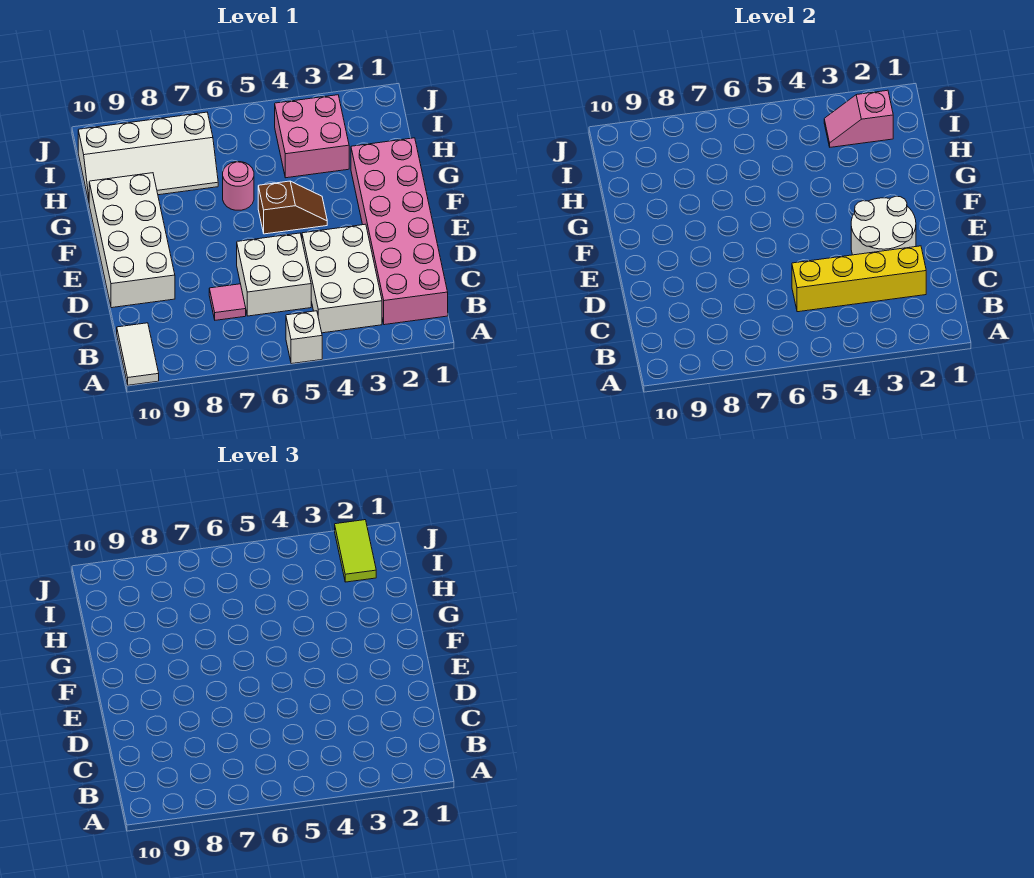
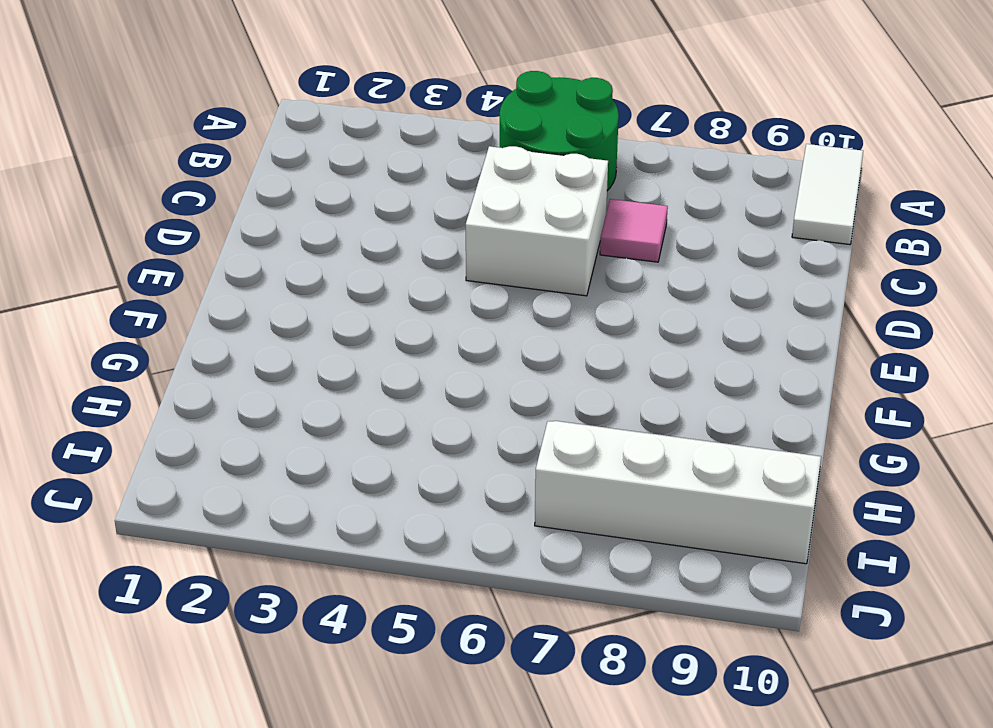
green 2x2 round brick [500,71,619,191] -> white 1x1 brick [286,311,322,364]
none -> pink 2x6 brick [351,138,448,325]
none -> white 2x3 brick [302,224,382,333]
none -> white 2x4 brick [89,173,175,308]

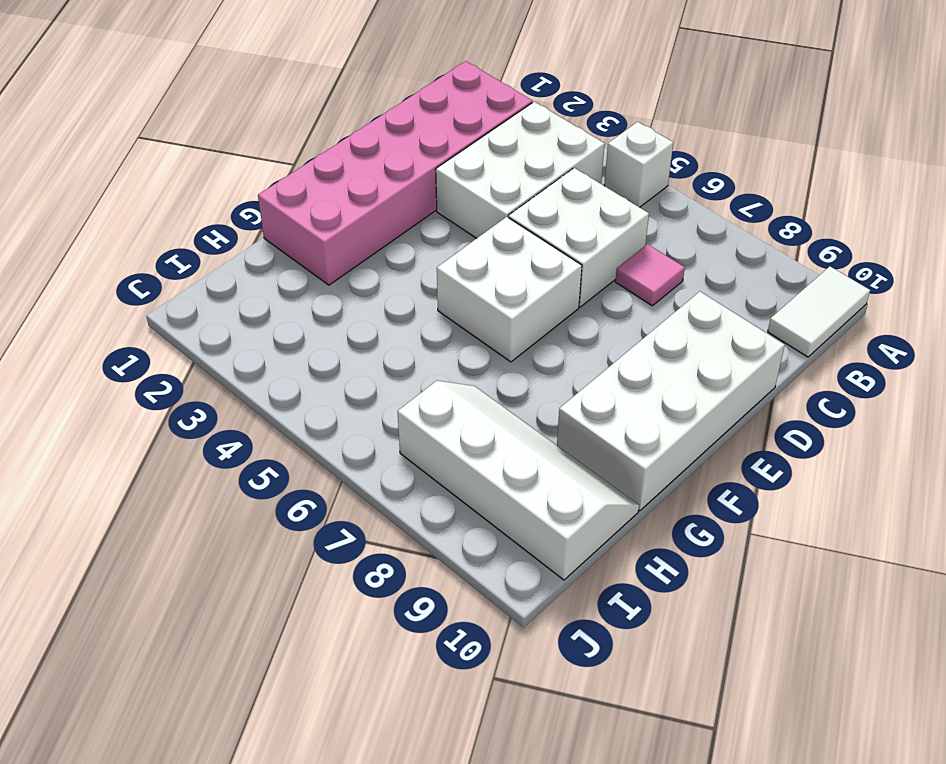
white 2x2 brick [437,217,582,362] -> brown 1x2 slope [258,181,327,234]
none -> pink 1x1 round brick [223,162,254,210]
none -> pink 2x2 brick [275,95,349,178]
none -> yellow 1x4 brick [792,246,926,312]

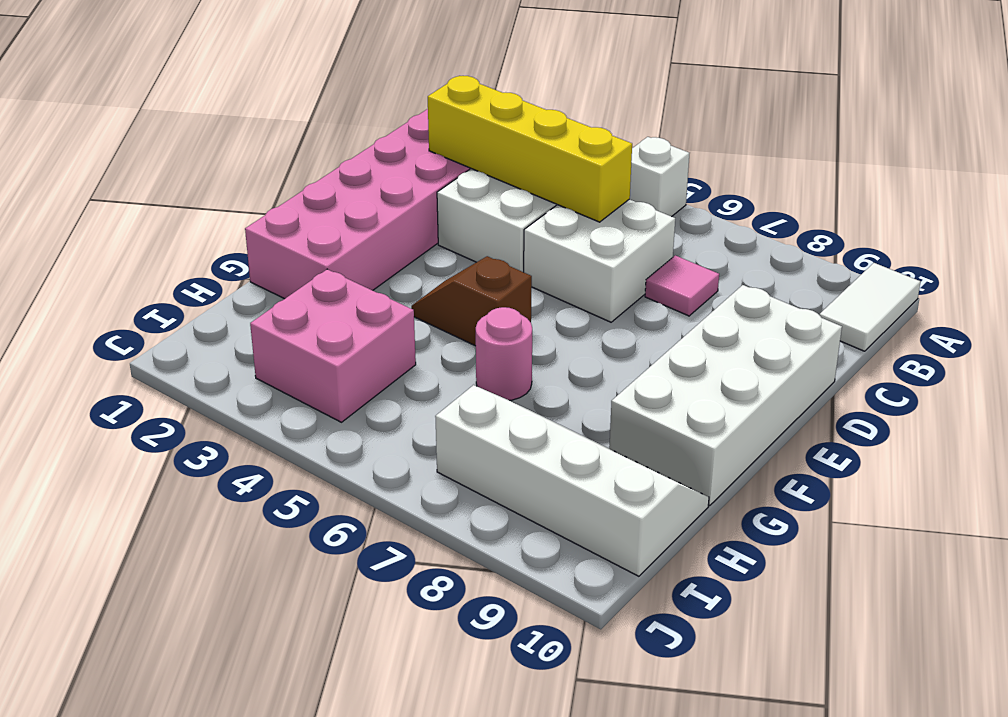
none -> white 2x2 round brick [851,196,916,255]
none -> pink 1x2 slope [824,90,893,147]
none -> lime 1x2 tile [335,520,376,582]

